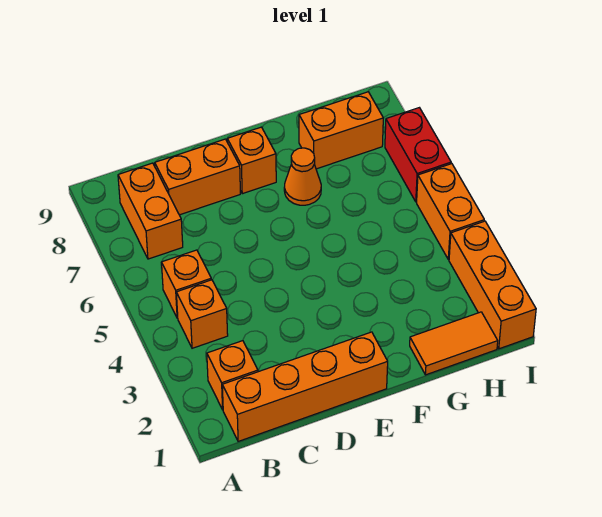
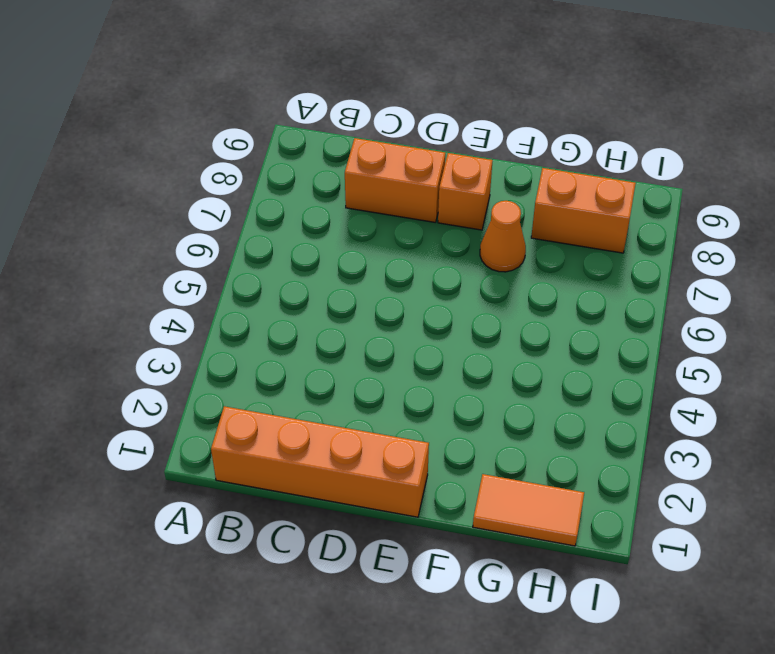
none -> orange 1x1 brick [207,341,258,410]
none -> orange 1x1 brick [176,280,228,348]
none -> orange 1x1 brick [162,250,211,318]

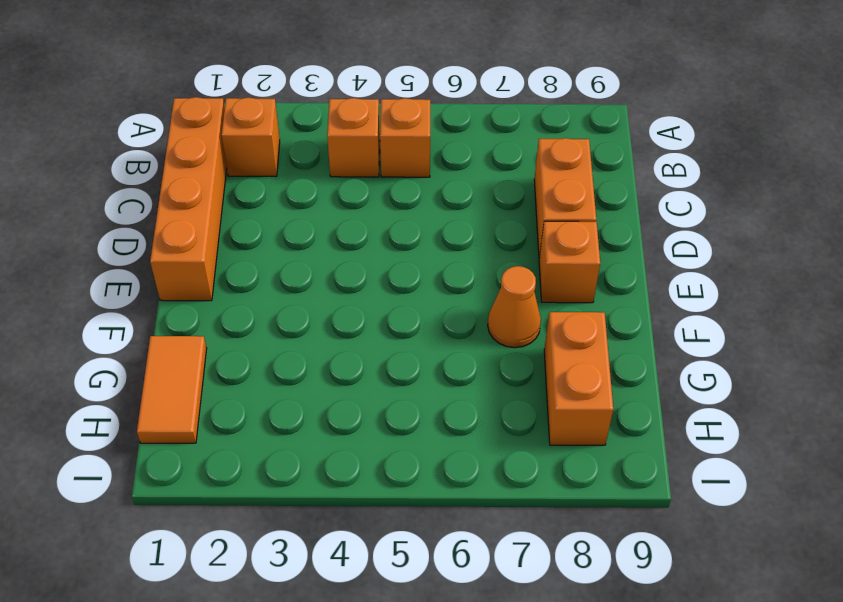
none -> orange 1x2 brick [118,163,183,259]
none -> orange 1x3 brick [449,221,536,349]
none -> orange 1x2 brick [417,164,484,259]

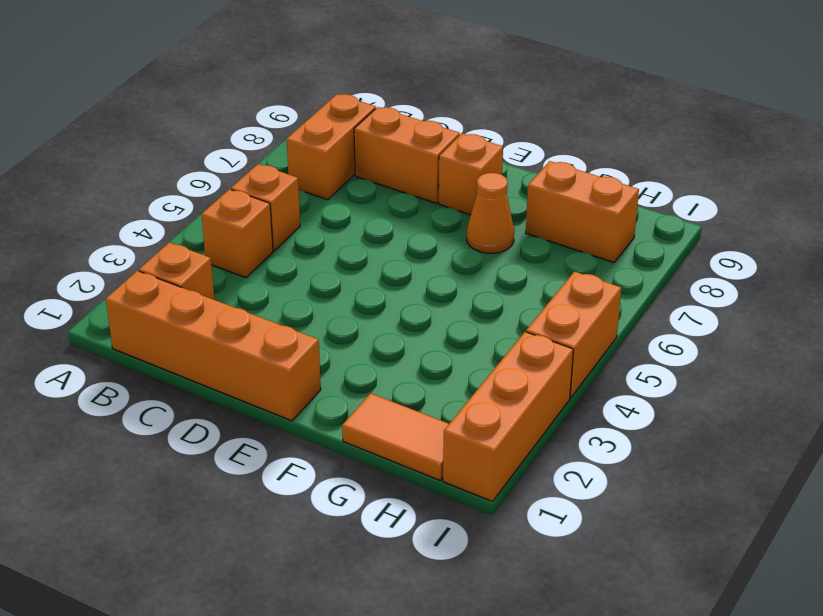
none -> red 1x2 brick [385,108,451,202]

